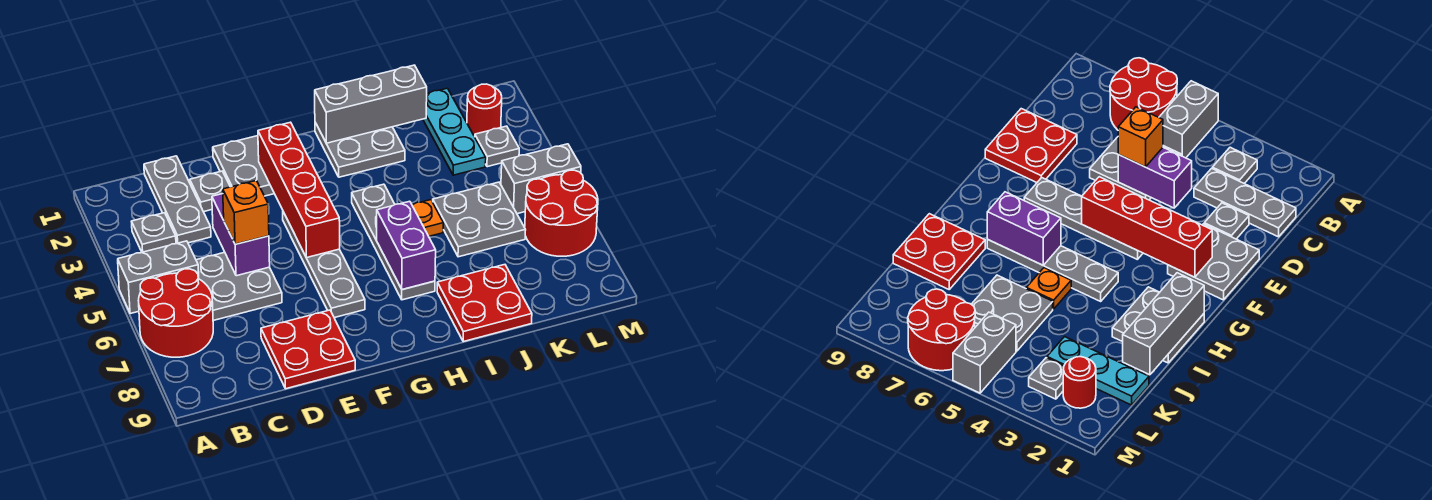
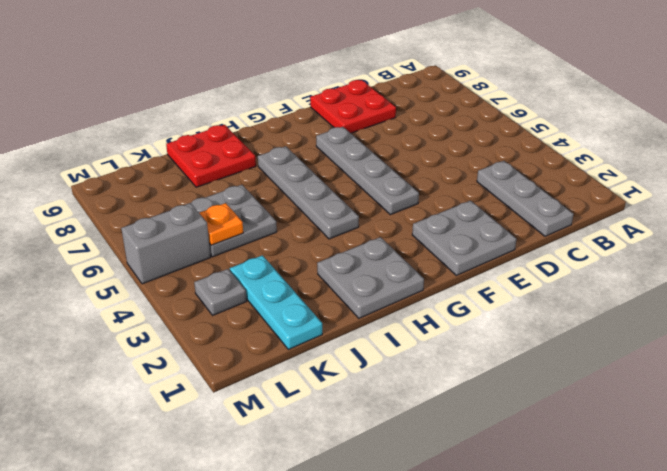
orange 1x1 plate [200,203,243,245] -> orange 1x1 plate moved to [412,200,444,236]
none -> grey 1x2 brick [118,241,199,314]
none -> red 2x2 round brick [138,269,213,357]
none -> grey 1x1 plate [131,213,176,252]

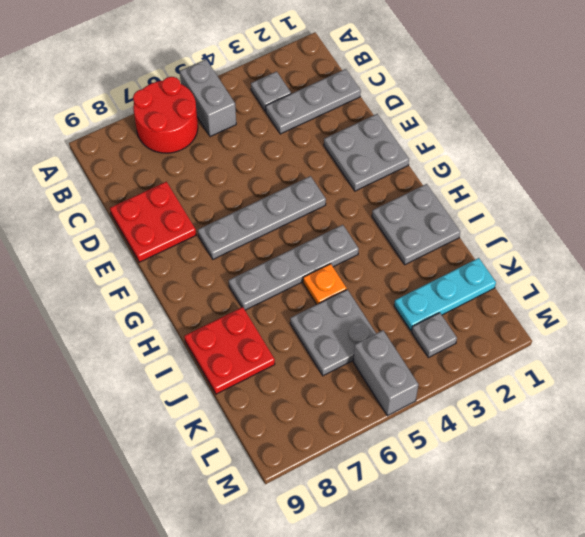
none -> grey 2x2 plate [196,252,282,321]
none -> grey 1x1 plate [190,171,230,212]
none -> red 1x1 round brick [467,84,502,137]

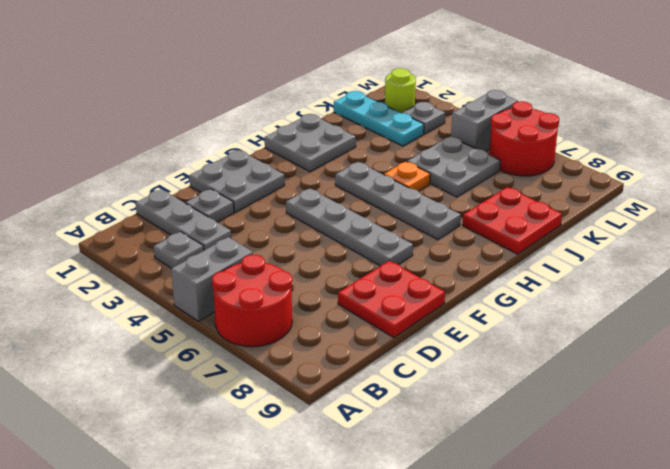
lime 1x1 round brick [385,68,416,113] -> red 1x1 round brick [467,84,502,137]
none -> grey 2x2 plate [196,252,282,321]
none -> purple 1x2 brick [212,194,270,276]
none -> red 1x4 brick [258,122,340,258]

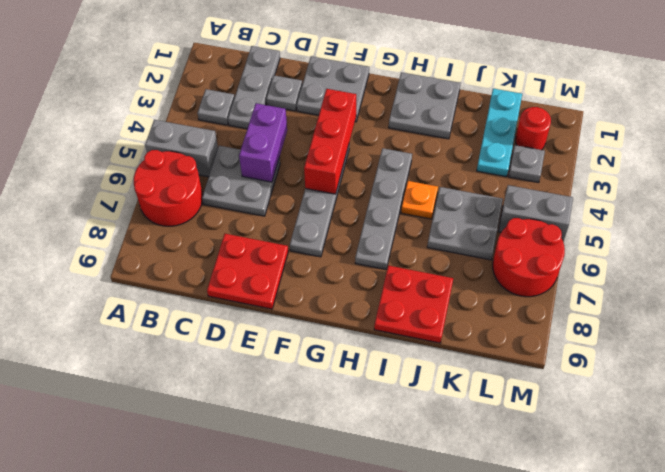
red 1x3 brick [304,89,356,194] -> red 1x4 brick [258,122,340,258]
none -> grey 1x3 brick [315,65,427,143]
none -> purple 1x2 brick [377,201,436,290]
none -> orange 1x1 brick [223,181,269,244]

